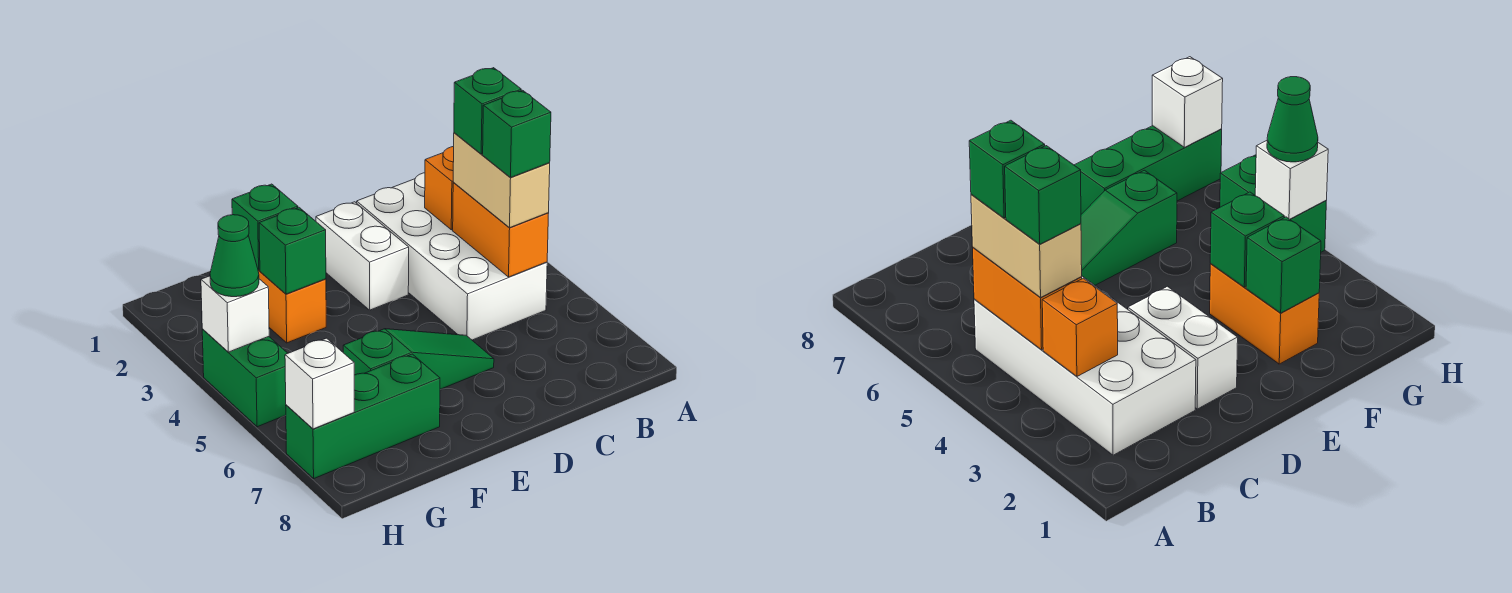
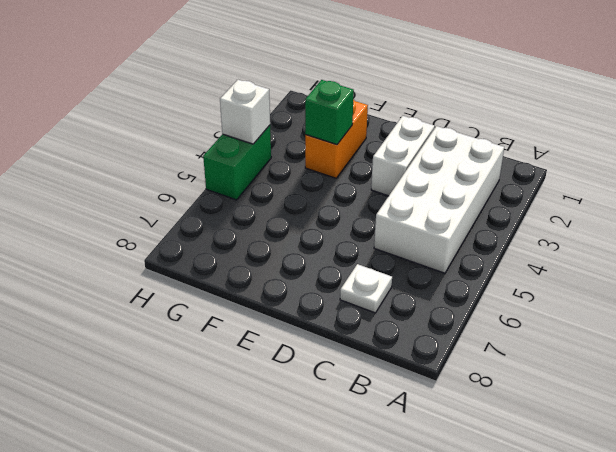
white 1x1 plate [340,264,392,313] -> none
none -> green 1x3 slope [343,329,494,390]
none -> green 1x3 brick [286,354,440,478]
none -> orange 1x1 brick [425,147,454,230]

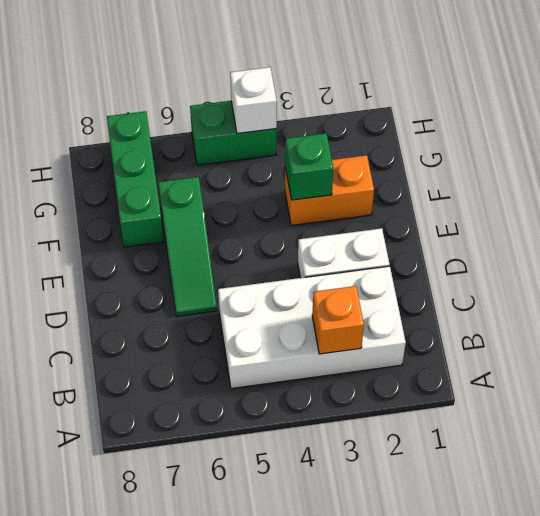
none -> orange 1x2 brick [453,182,549,277]
none -> green 1x1 brick [232,184,298,270]
none -> white 1x1 brick [285,338,354,429]

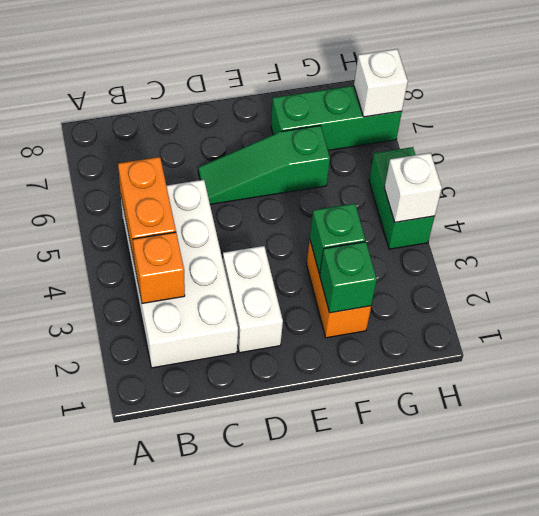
none -> tan 1x2 brick [453,133,550,228]
none -> green 1x1 cone [210,215,259,297]
none -> green 1x1 brick [454,68,521,154]

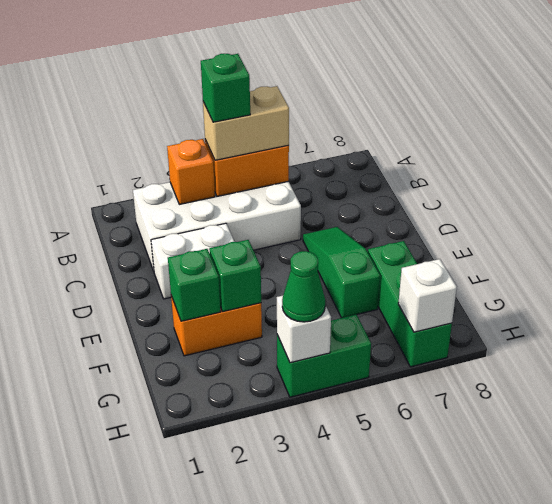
none -> green 1x1 brick [483,90,551,177]

